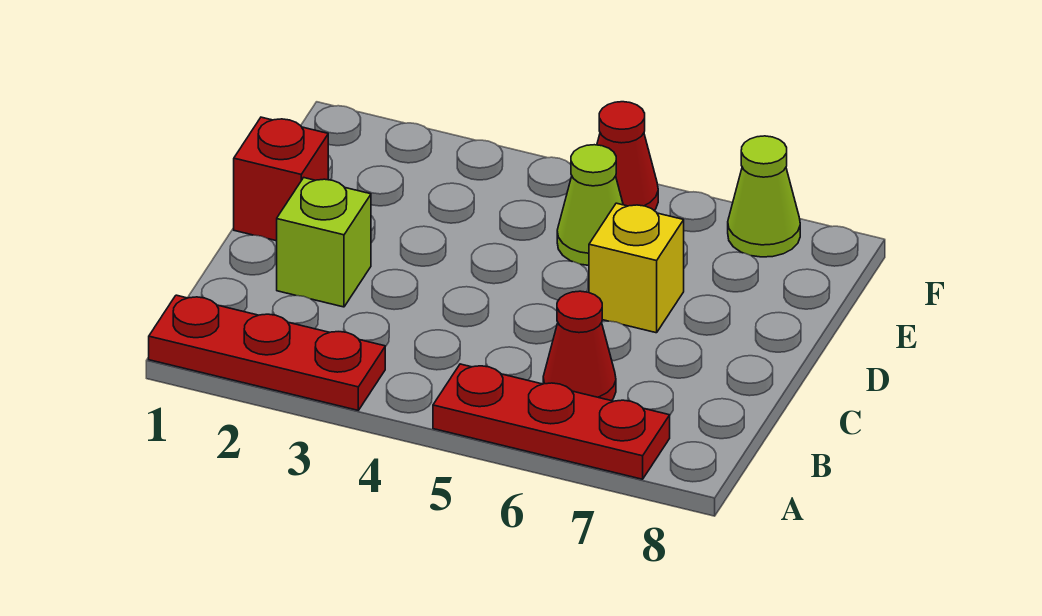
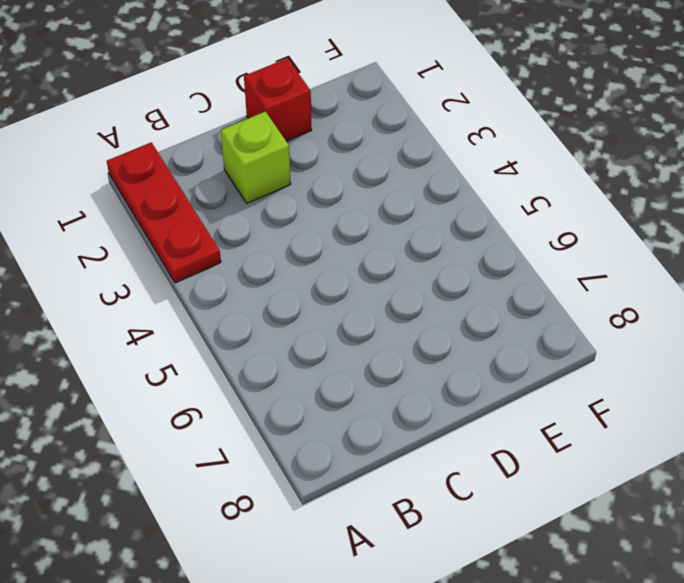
none -> red 1x3 plate [433,364,670,479]
none -> red 1x1 cone [543,291,616,401]

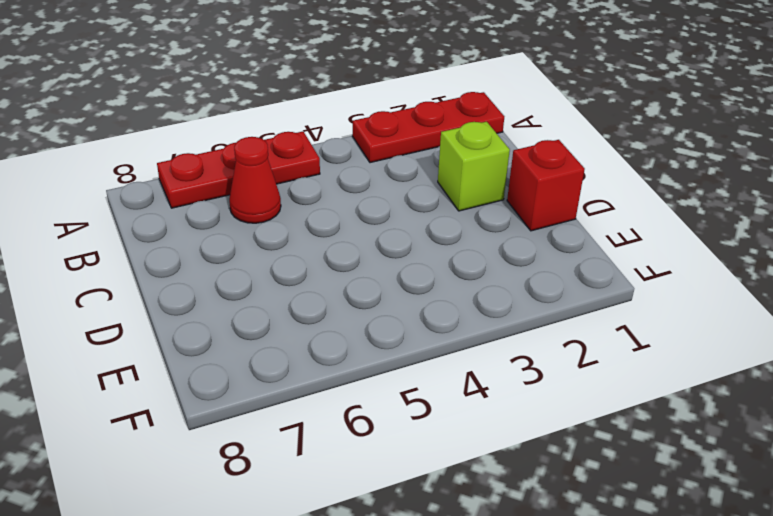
none -> yellow 1x1 brick [589,203,684,333]
none -> lime 1x1 cone [557,145,623,265]

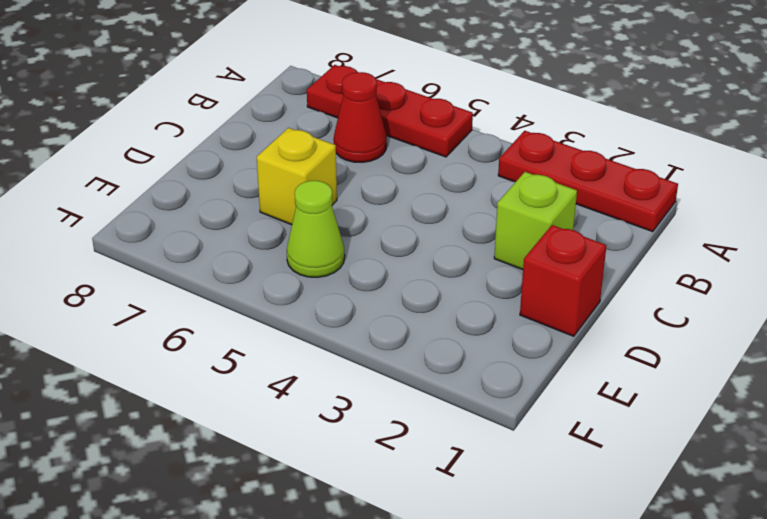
none -> red 1x1 cone [597,102,658,210]
none -> lime 1x1 cone [728,136,800,257]

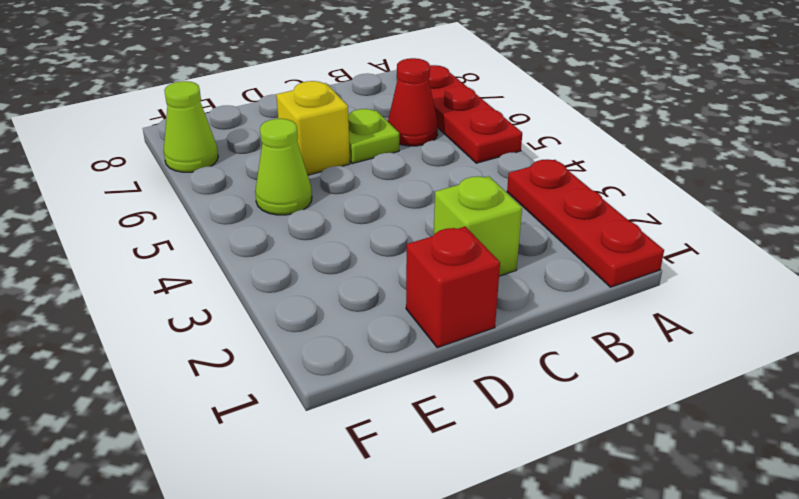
lime 1x1 plate [348,109,399,164] -> none
none -> red 1x1 cone [597,102,658,210]

